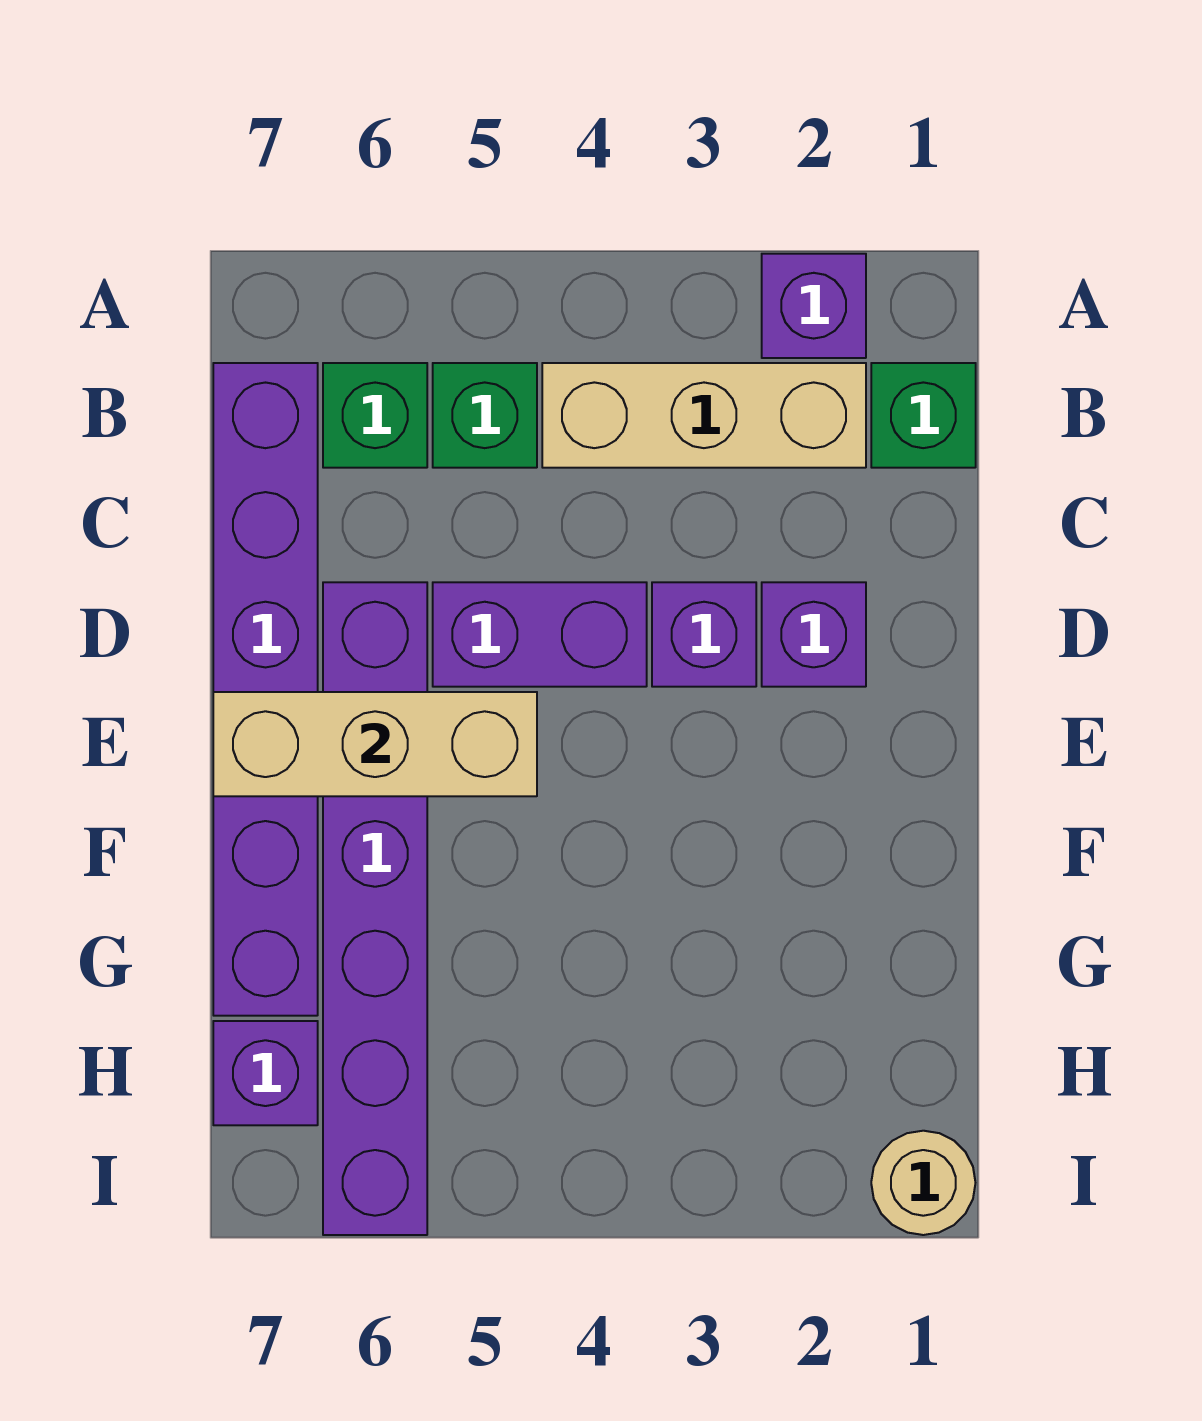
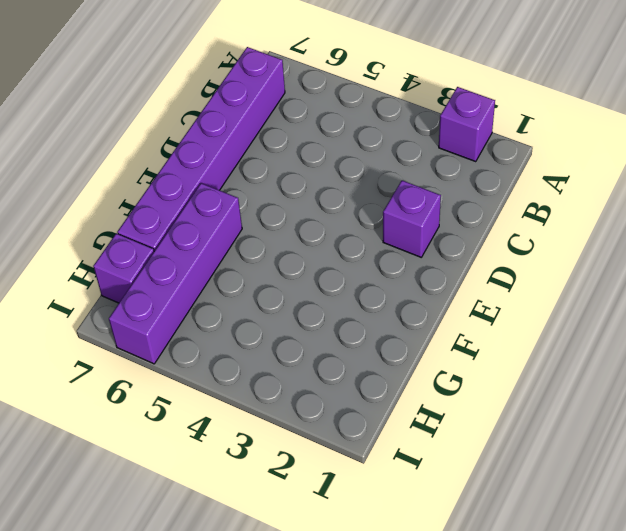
purple 1x4 brick [109,183,242,364] -> purple 1x6 brick [323,582,427,1235]
none -> green 1x1 brick [871,363,976,468]
none -> tan 1x3 brick [542,363,866,468]
none -> green 1x1 brick [433,363,537,468]

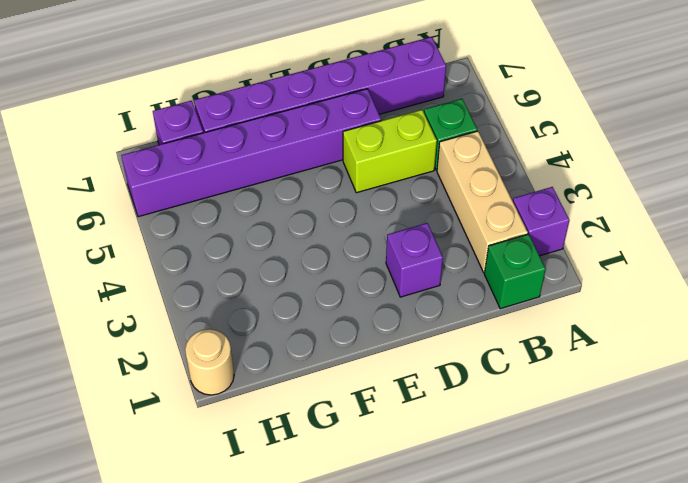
lime 1x2 brick [343,110,437,193] -> purple 1x2 brick [433,582,647,687]
none -> green 1x1 brick [323,363,427,468]
none -> purple 1x1 brick [652,582,756,687]
none -> tan 1x3 brick [213,692,537,796]

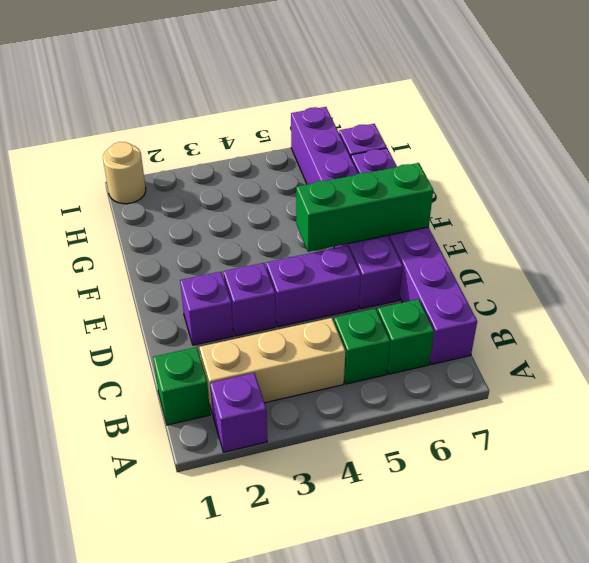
green 1x3 brick [296,163,433,252] -> tan 1x3 brick [213,692,537,796]

